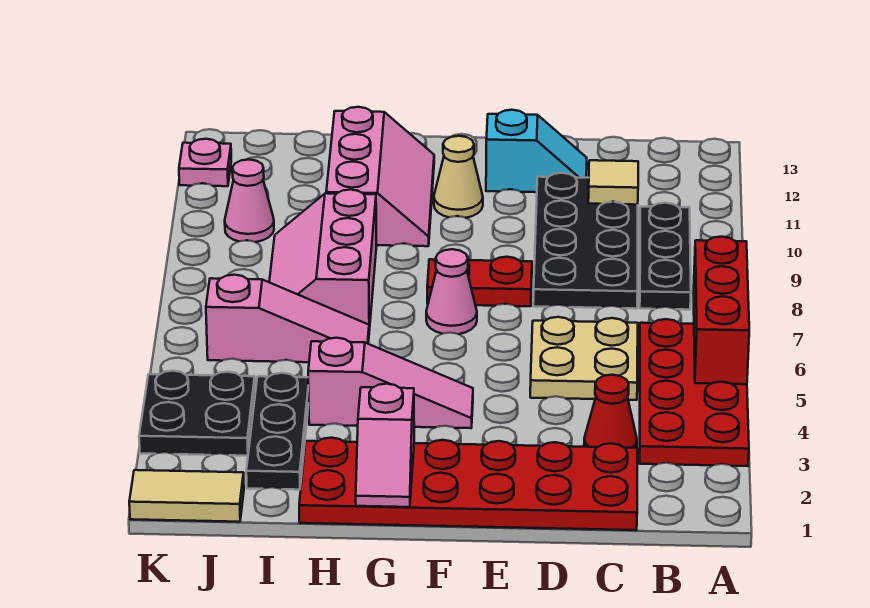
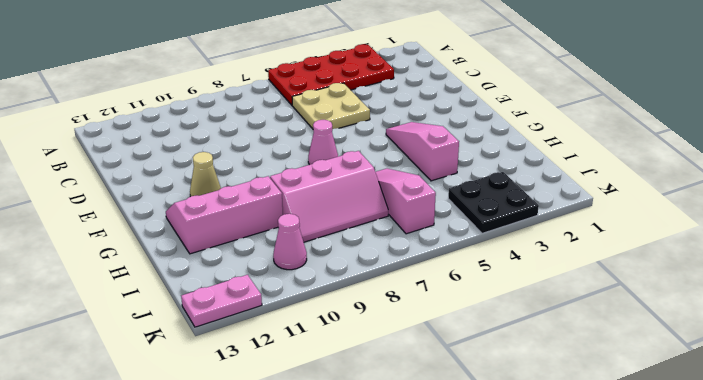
pink 1x2 plate [181,275,262,327] -> pink 1x1 plate [179,139,231,186]
none -> black 1x3 plate [640,203,691,310]
none -> red 2x6 plate [299,438,637,530]
none -> red 1x1 cone [584,375,637,448]

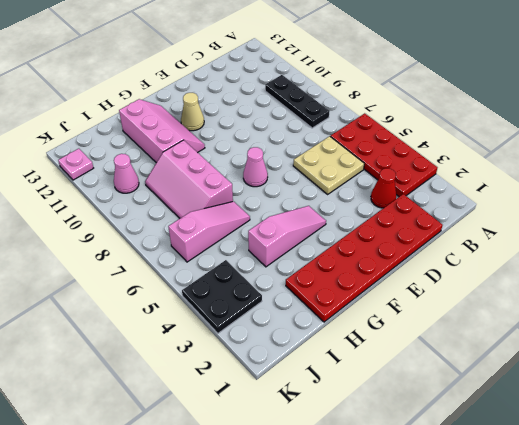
none -> black 2x4 plate [533,173,638,309]
none -> cyan 1x2 slope [486,110,587,192]
none -> red 1x2 plate [427,257,532,306]

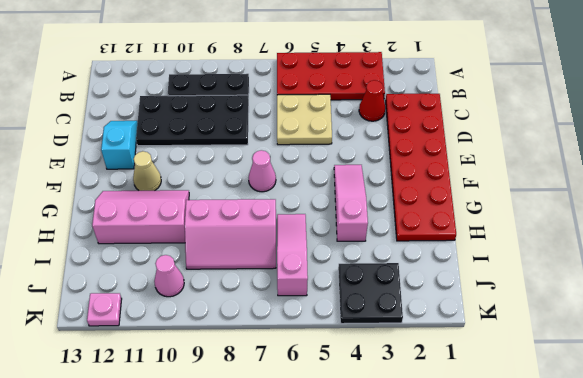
none -> red 1x2 plate [427,257,532,306]
none -> black 1x3 plate [246,373,309,490]
none -> tan 1x2 tile [129,470,244,522]

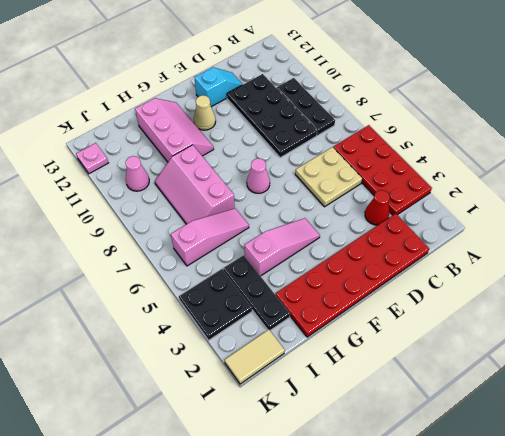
none -> red 1x2 plate [427,257,532,306]
none -> red 1x3 brick [693,237,749,384]
none -> tan 1x1 tile [588,160,638,205]

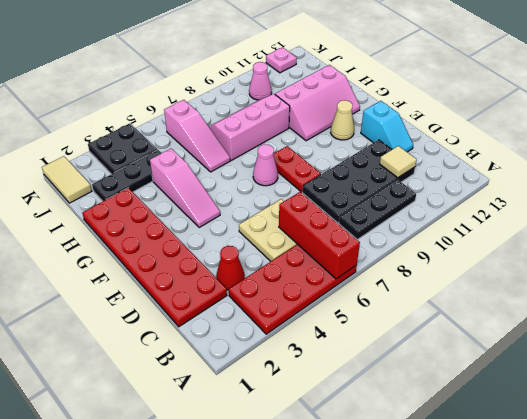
red 1x3 brick [279,192,360,279] -> red 1x3 brick turned to [693,237,749,384]
none -> pink 1x2 slope [356,384,414,507]

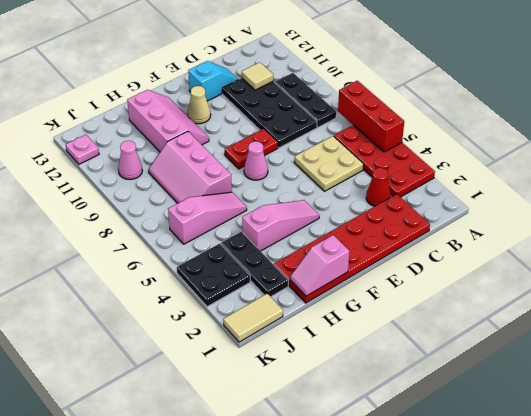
pink 1x2 slope [290,235,349,296] -> pink 1x2 slope turned to [356,384,414,507]

